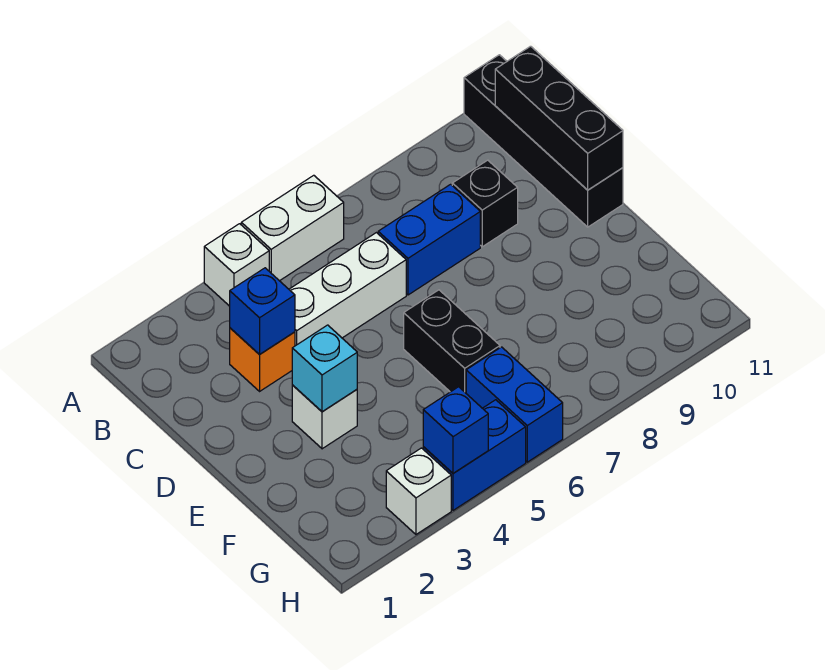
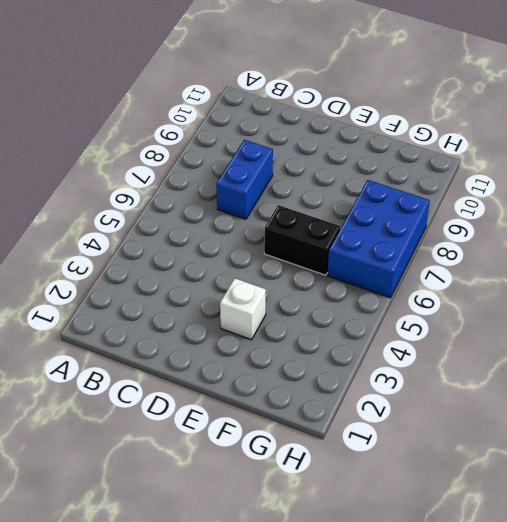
blue 2x3 brick [327,180,430,298] -> blue 1x2 brick [466,347,563,462]
none -> white 1x1 brick [204,224,269,306]
none -> white 1x2 brick [241,175,344,281]
none -> black 1x4 brick [464,55,623,227]

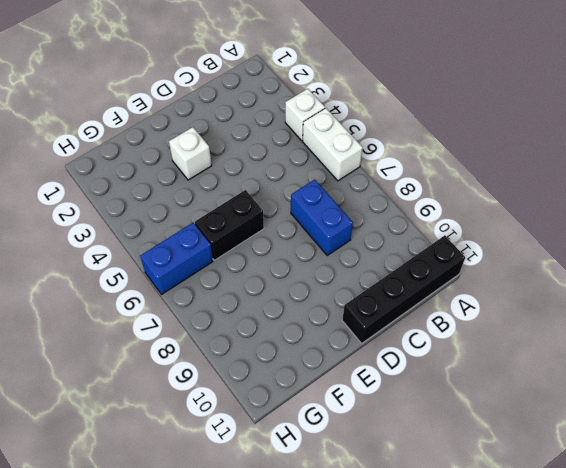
none -> orange 1x1 brick [230,328,295,391]
none -> white 1x3 brick [289,233,406,346]
none -> black 1x1 brick [452,160,518,247]

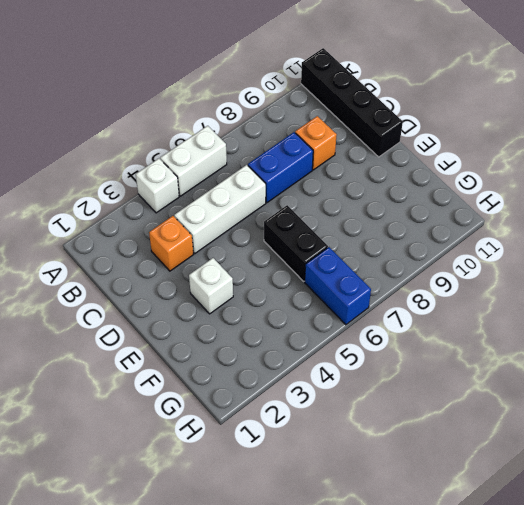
orange 1x1 brick [295,116,337,170] -> black 1x1 brick [452,160,518,247]
none -> white 1x1 brick [386,448,451,534]
none -> blue 1x2 brick [423,400,526,510]
none -> black 1x3 brick [495,46,623,190]

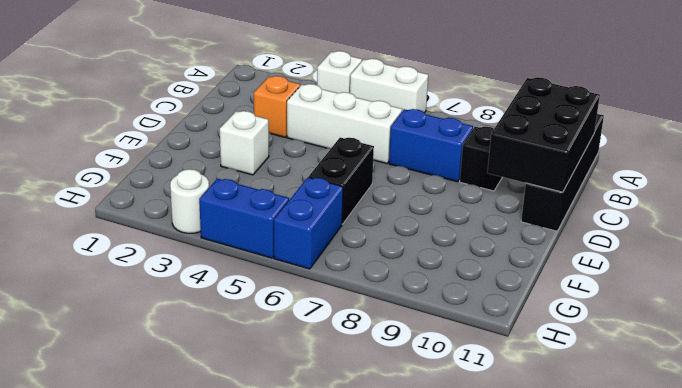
black 2x3 brick [487,77,600,192] -> black 1x3 brick [495,46,623,190]
white 1x1 round brick [170,169,209,233] -> white 1x1 brick [386,448,451,534]
none -> blue 1x1 brick [230,268,295,355]
none -> cyan 1x1 brick [292,325,357,412]
none -> blue 1x1 brick [423,387,488,473]

